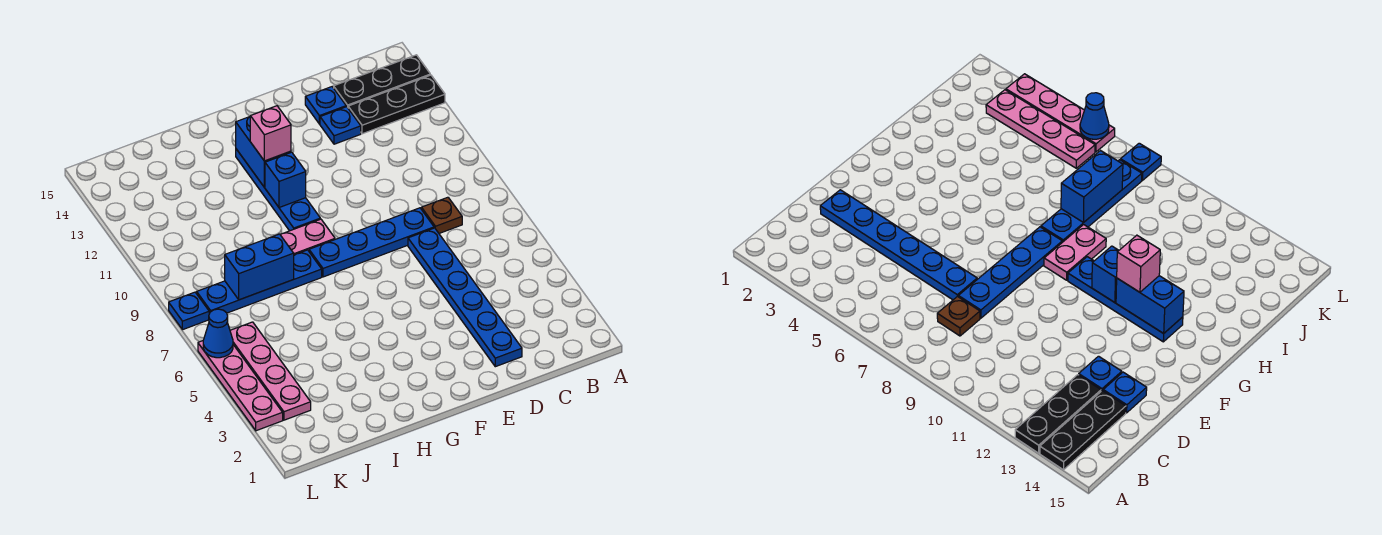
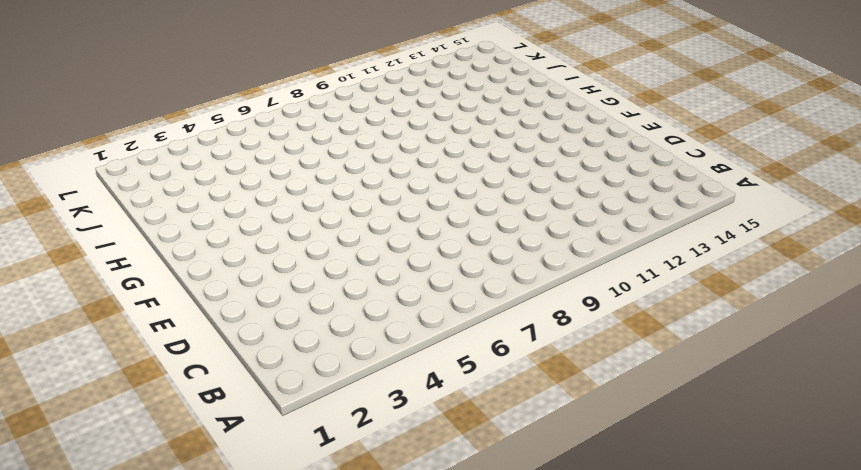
none -> black 1x3 plate [348,75,445,134]
none -> black 1x3 plate [334,55,430,107]
none -> brown 1x1 plate [421,197,462,233]

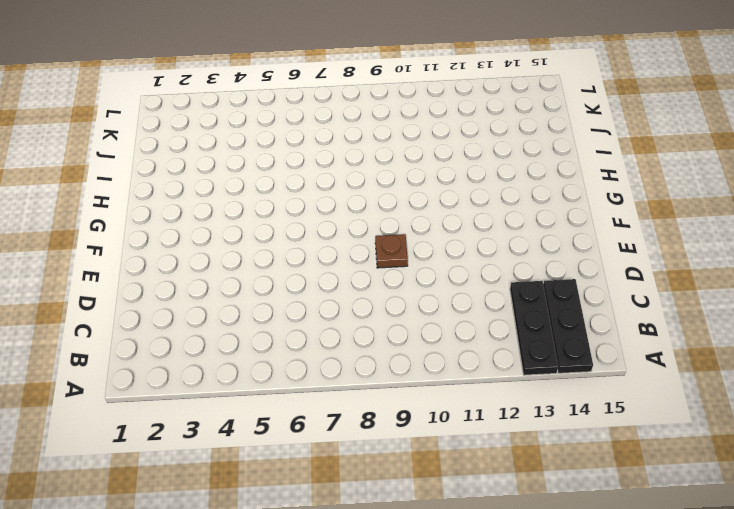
brown 1x1 plate [375,234,408,268] -> brown 1x1 plate moved to [421,197,462,233]
none -> blue 1x6 plate [408,228,522,367]
none -> blue 1x4 plate [309,208,434,277]
none -> blue 1x1 plate [320,107,361,144]

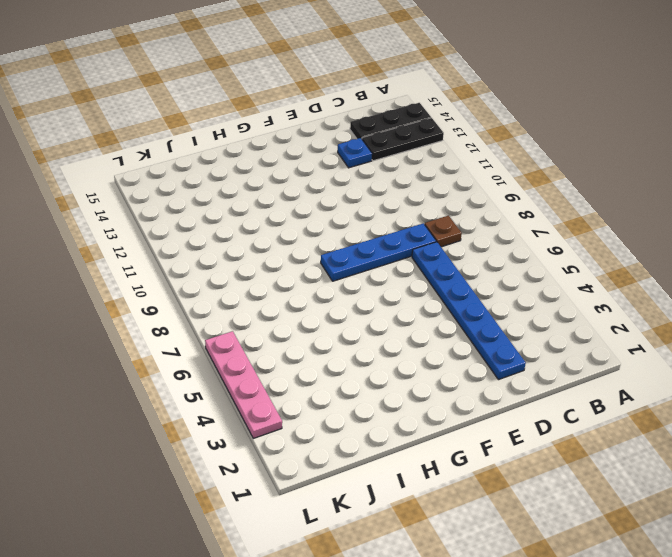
none -> blue 1x1 plate [305,87,346,124]
none -> pink 1x2 plate [280,219,335,255]
none -> blue 1x4 plate [236,149,320,231]

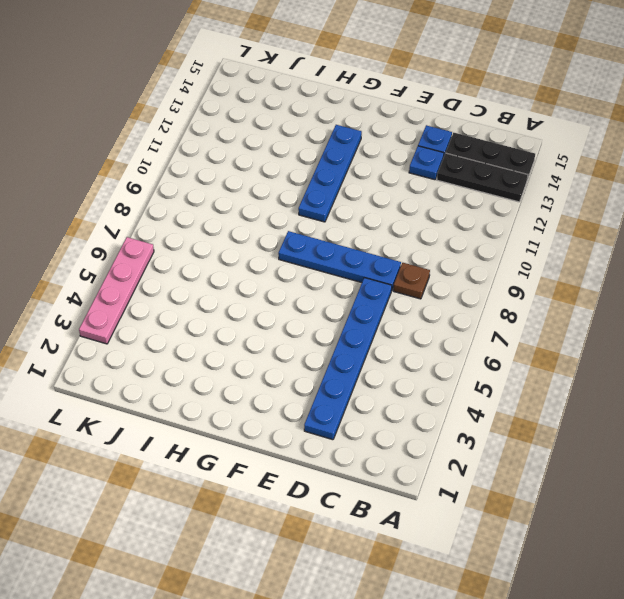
none -> pink 1x2 plate [280,219,335,255]
none -> blue 1x4 plate [197,250,322,314]
none -> pink 1x4 plate [230,322,311,420]

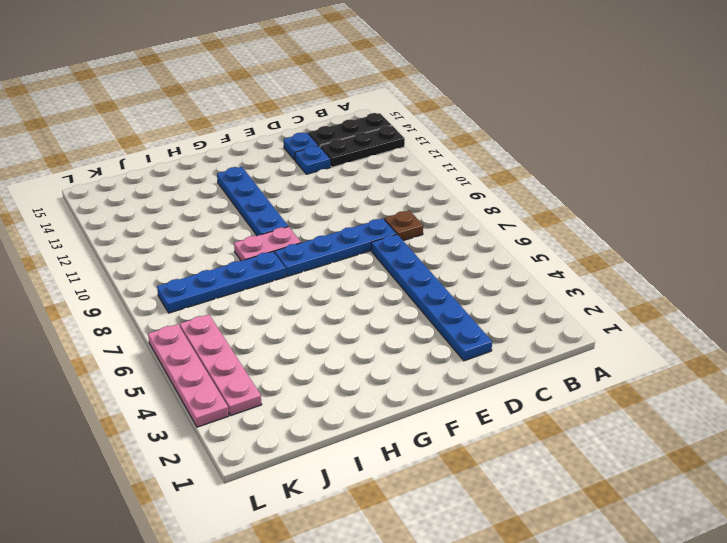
none -> blue 1x1 plate [169,292,209,330]
none -> blue 1x1 brick [265,152,306,208]
none -> blue 1x2 brick [236,117,291,187]

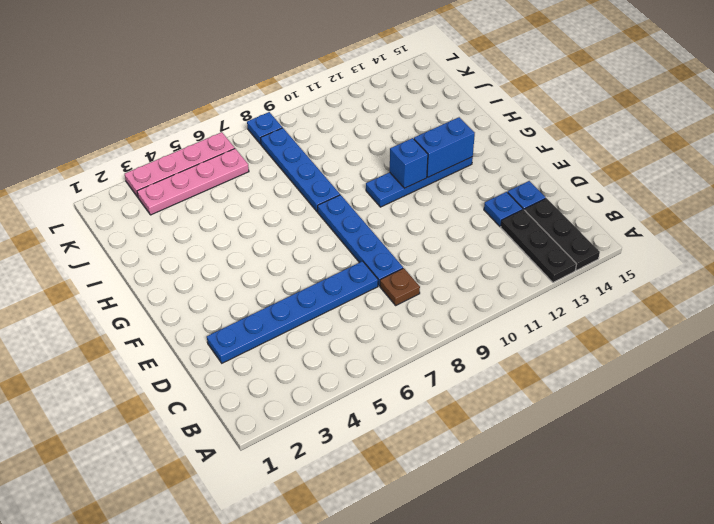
none -> pink 1x2 plate [280,219,335,255]
none -> blue 1x2 brick [225,234,294,300]
none -> blue 1x1 cone [203,309,233,358]

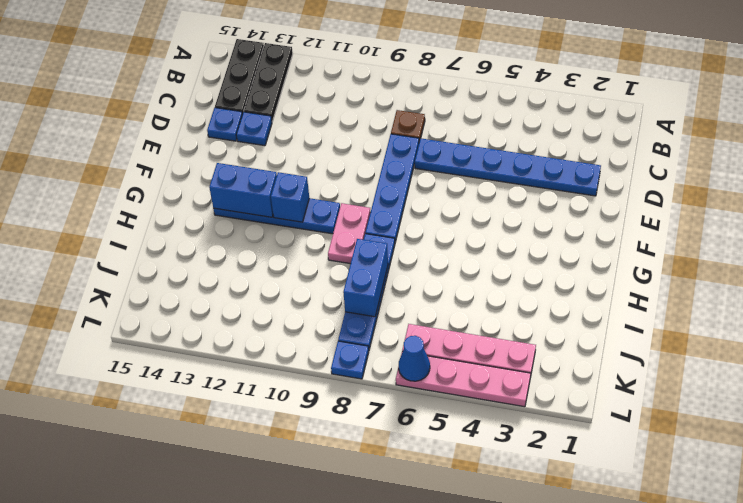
none -> pink 1x1 brick [250,106,291,161]

